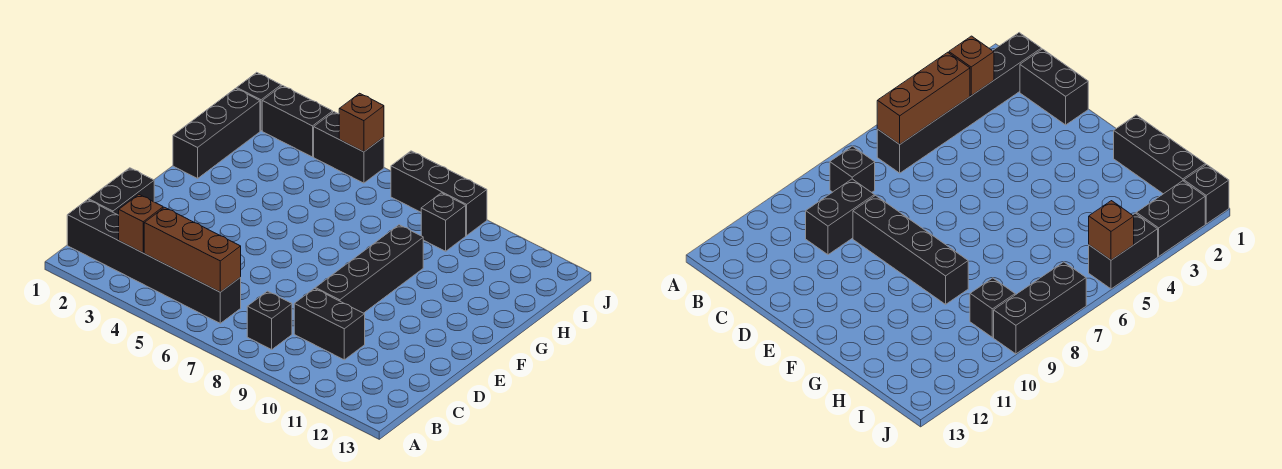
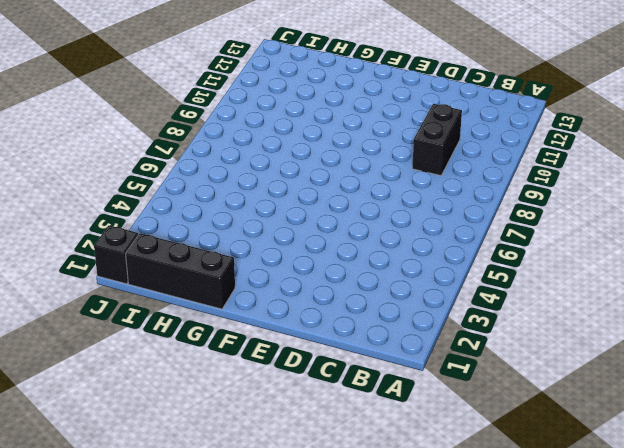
none -> black 1x6 brick [67,200,241,323]
none -> black 1x1 brick [247,291,292,349]
none -> black 1x2 brick [88,168,154,215]

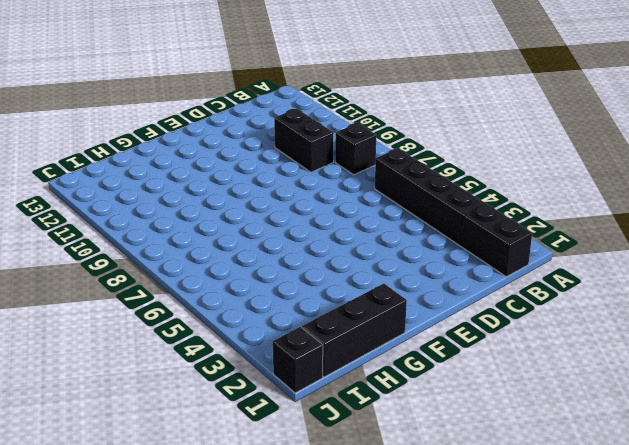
none -> black 1x2 brick [88,168,154,215]
none -> black 1x4 brick [315,225,423,313]
none -> black 1x1 brick [421,193,466,251]

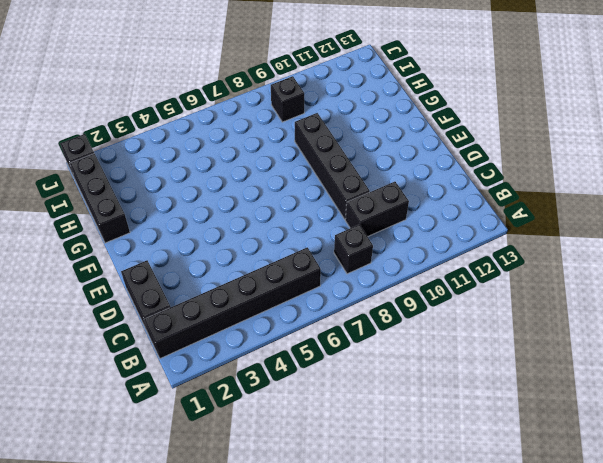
none -> black 1x2 brick [262,86,333,157]
none -> black 1x2 brick [314,112,384,183]
none -> black 1x3 brick [391,151,487,235]

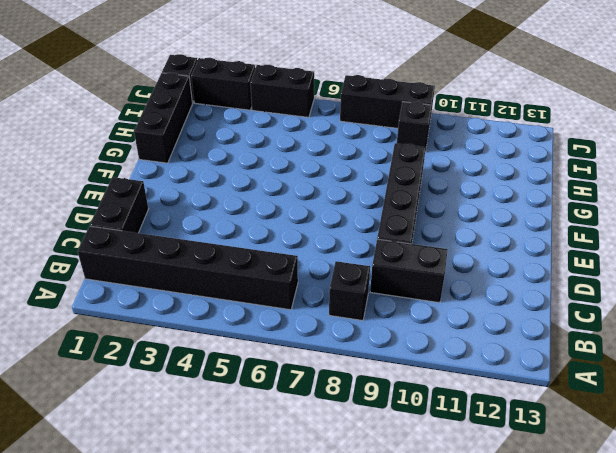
none -> brown 1x1 brick [119,195,163,253]
none -> brown 1x3 brick [144,207,241,292]
none -> brown 1x1 brick [339,93,384,152]

